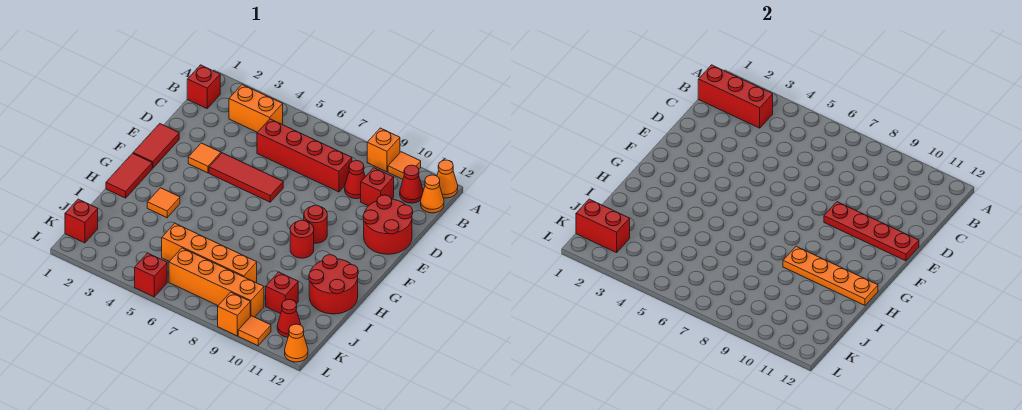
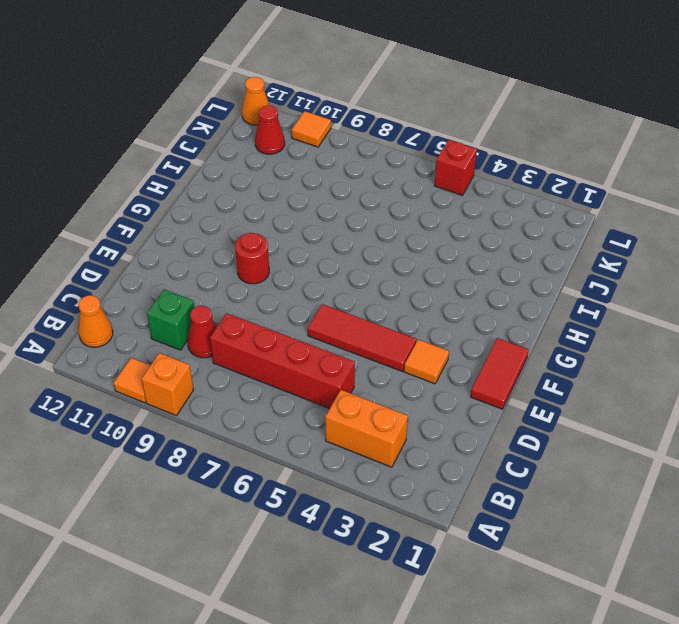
green 1x1 brick [147,290,194,350] -> red 1x1 brick [361,168,394,206]
none -> orange 1x1 cone [437,160,458,198]
none -> red 1x1 brick [187,65,220,108]
none -> red 1x1 cone [400,165,423,203]
none -> red 2x2 round brick [363,195,413,254]

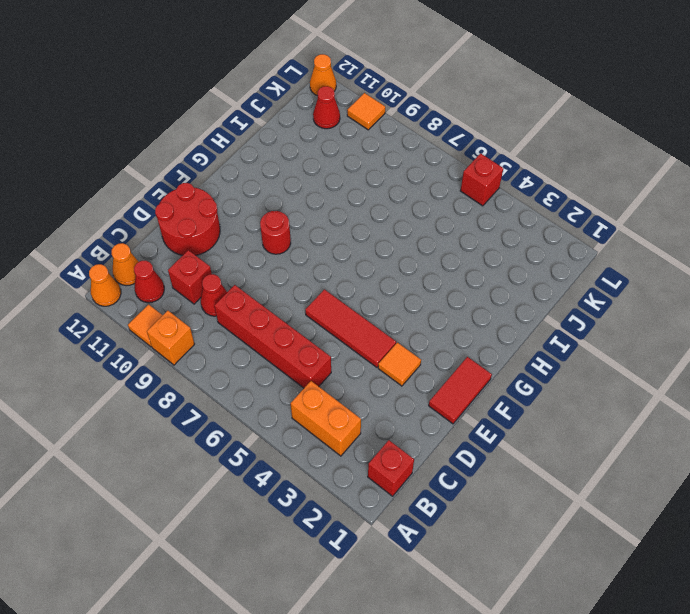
none -> red 1x2 tile [106,153,152,198]
none -> red 1x1 round brick [290,220,314,258]
none -> orange 1x1 tile [147,188,180,218]
none -> red 2x2 round brick [309,255,358,314]

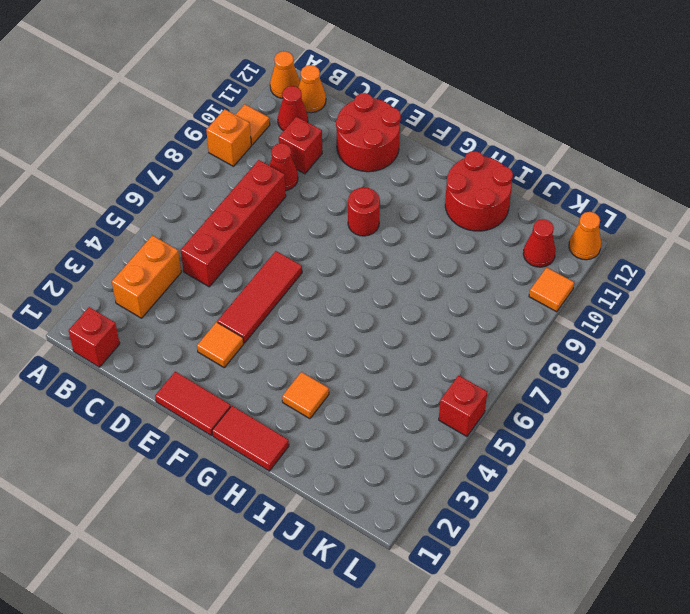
none -> red 1x1 round brick [290,220,314,258]
none -> orange 1x4 brick [162,223,257,283]
none -> red 1x1 brick [266,272,298,314]
none -> red 1x1 brick [65,199,98,243]

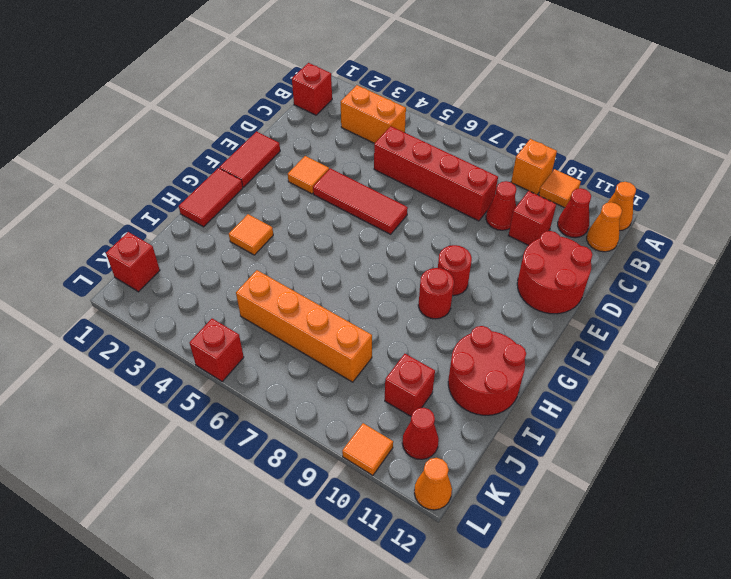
none -> orange 1x4 brick [169,248,264,317]
none -> orange 1x1 brick [218,292,250,336]
none -> red 1x3 brick [698,65,773,128]
none -> red 1x4 plate [824,202,919,261]

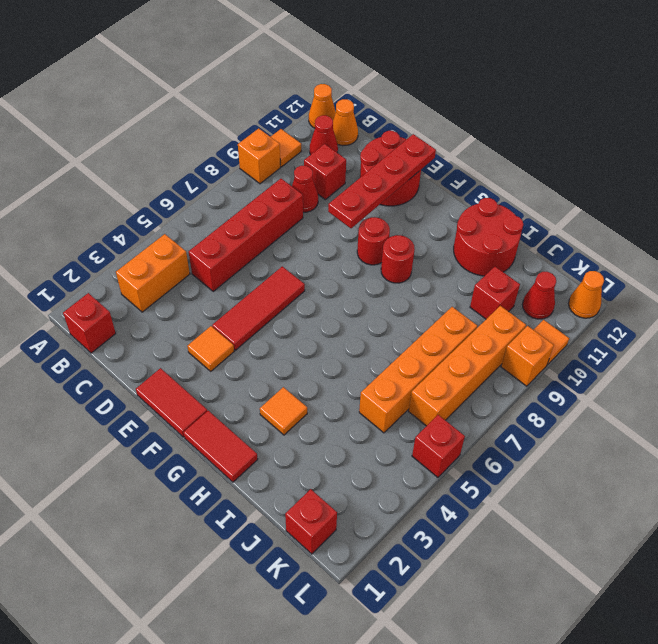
none -> red 1x3 brick [698,65,773,128]
none -> orange 1x4 plate [783,246,878,305]
none -> red 1x2 brick [576,199,630,253]

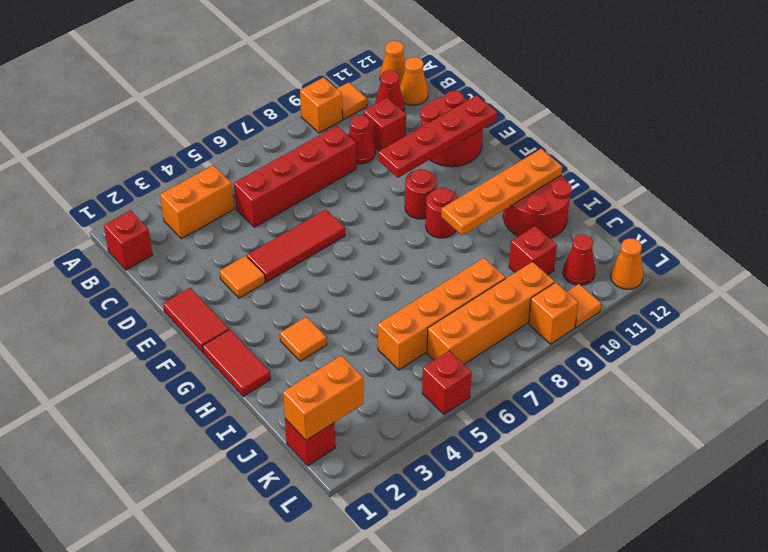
orange 1x2 brick [283,355,364,440] -> red 1x2 brick [576,199,630,253]
none -> red 1x3 brick [698,65,773,128]

